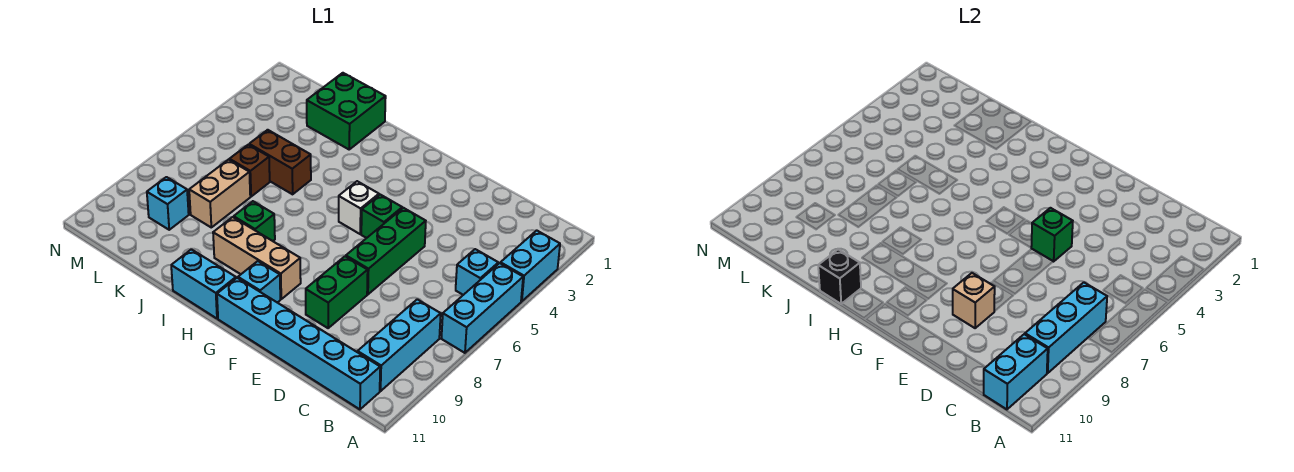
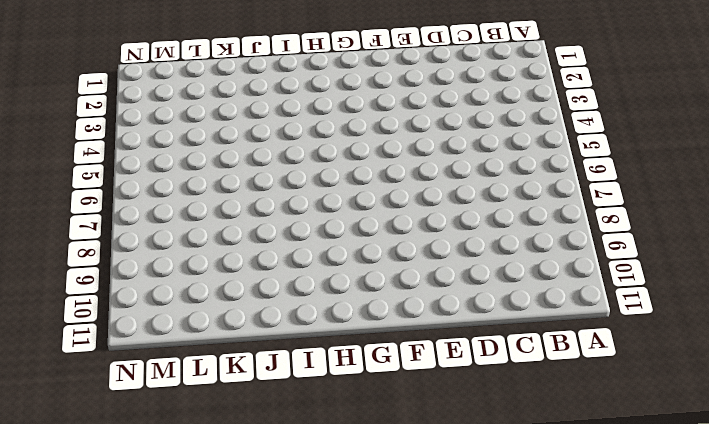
none -> cyan 1x2 brick [500,230,560,301]
none -> cyan 1x3 brick [441,263,523,353]
none -> cyan 1x1 brick [456,249,498,295]

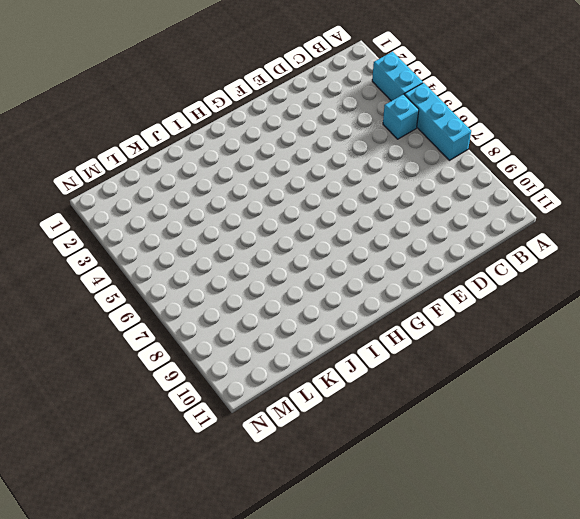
none -> cyan 1x3 brick [358,299,441,391]
none -> cyan 1x6 brick [217,278,380,409]
none -> green 1x3 brick [346,208,426,294]

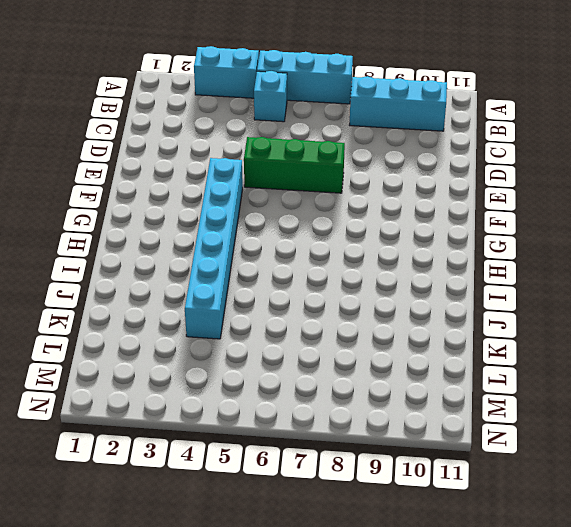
cyan 1x6 brick [185,158,243,339] -> cyan 1x6 brick moved to [217,278,380,409]
none -> green 1x2 brick [306,256,368,328]
none -> green 1x1 brick [361,195,402,238]
none -> white 1x1 brick [339,181,379,234]

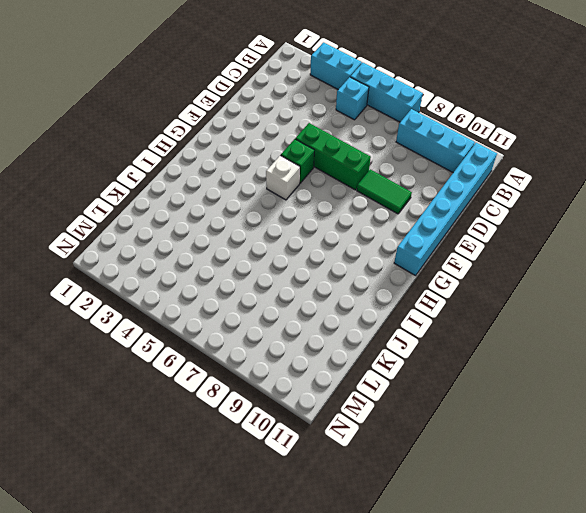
green 1x2 tile [357,169,412,214] -> green 1x2 brick [306,256,368,328]
none -> tan 1x3 brick [213,217,301,299]
none -> cyan 1x1 brick [238,261,280,303]
none -> cyan 1x2 brick [171,249,236,319]

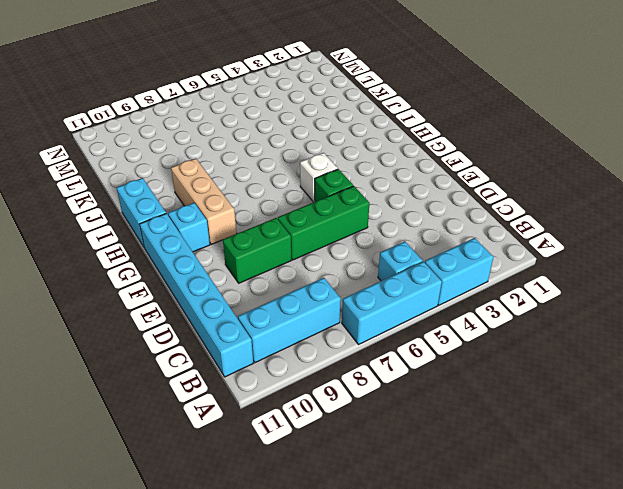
none -> green 1x1 brick [234,201,275,241]
none -> green 2x2 brick [307,73,386,149]
none -> brown 1x2 brick [249,130,311,194]

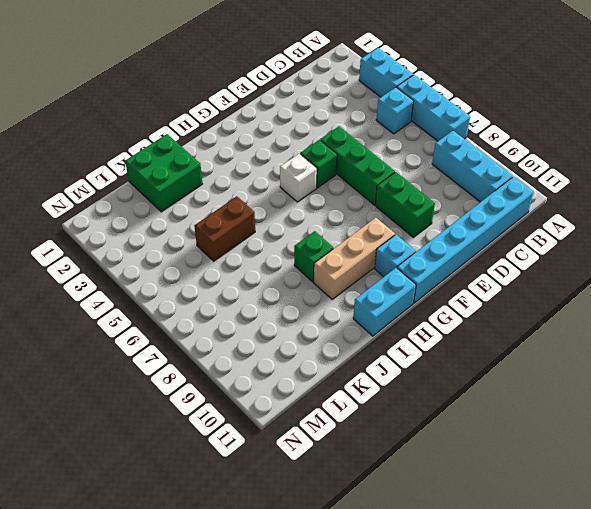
none -> brown 1x1 brick [229,145,270,196]
none -> tan 1x2 brick [189,160,250,227]
none -> cyan 1x1 brick [147,177,189,230]

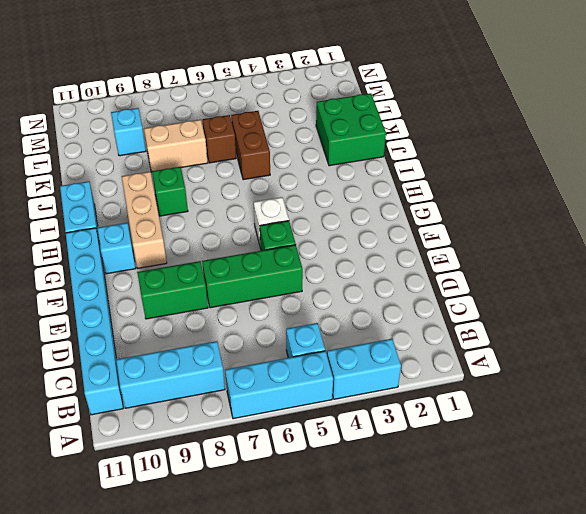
none -> cyan 1x3 brick [1025,282,1107,373]
none -> cyan 1x2 brick [984,334,1048,409]
none -> green 1x1 brick [1031,208,1073,262]

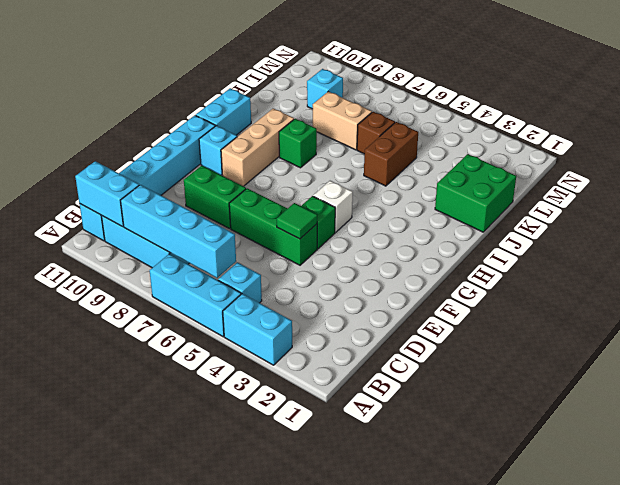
cyan 1x4 brick [121,185,236,278] -> cyan 1x3 brick [1025,282,1107,373]
green 1x1 tile [277,203,317,239] -> green 1x1 brick [1031,208,1073,262]
none -> tan 1x1 brick [953,273,995,328]
none -> black 1x1 brick [818,249,861,304]

